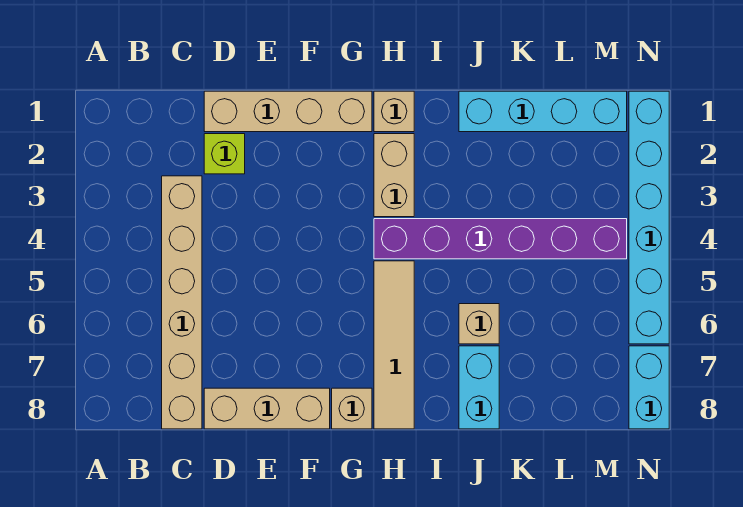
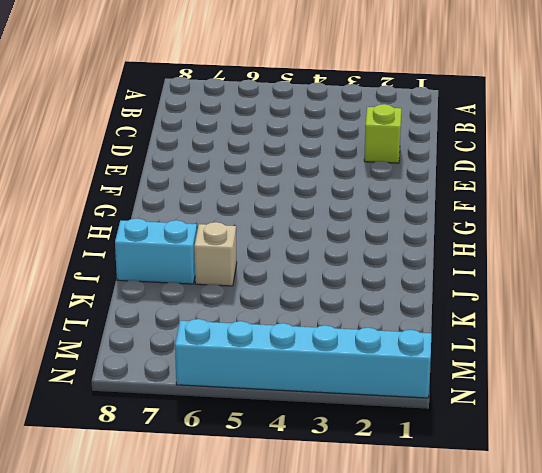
none -> tan 1x6 brick [162,176,202,429]
none -> tan 1x4 brick [204,91,372,132]
none -> tan 1x3 brick [204,388,330,429]

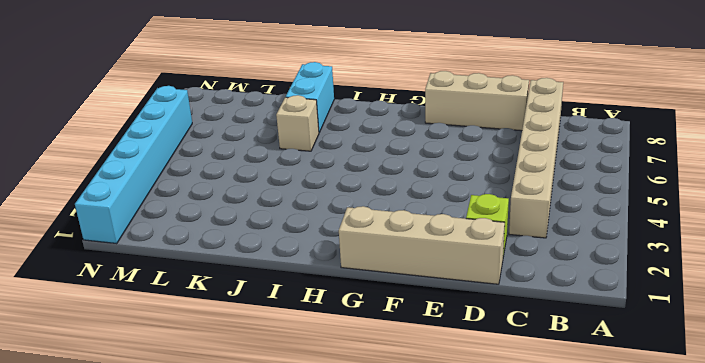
none -> tan 1x1 brick [332,388,372,429]
none -> tan 1x1 brick [374,91,414,132]
none -> tan 1x2 brick [374,134,414,217]

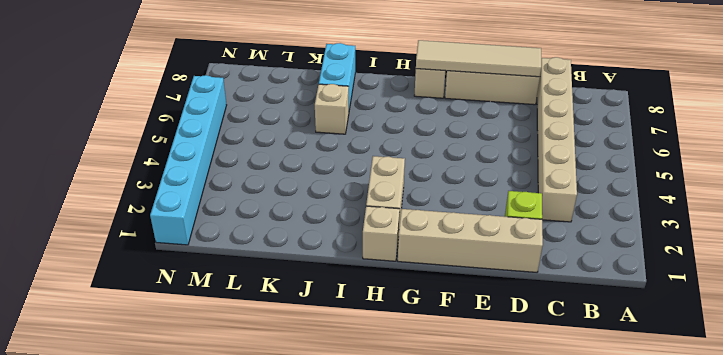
tan 1x4 tile [416,40,541,77] -> tan 1x4 tile turned to [374,261,414,429]
none -> purple 1x6 brick [374,219,627,259]
none -> cyan 1x4 brick [459,91,627,132]
none -> cyan 1x2 brick [629,346,669,429]

